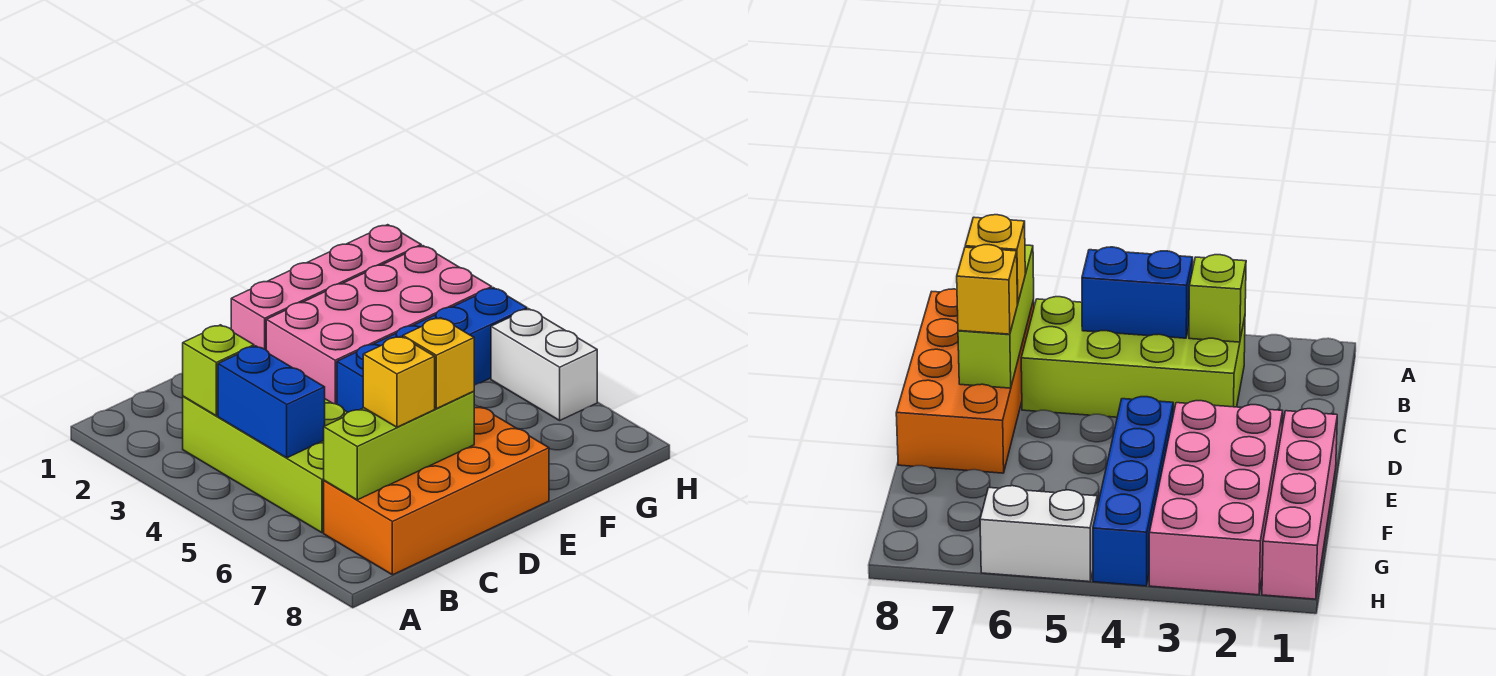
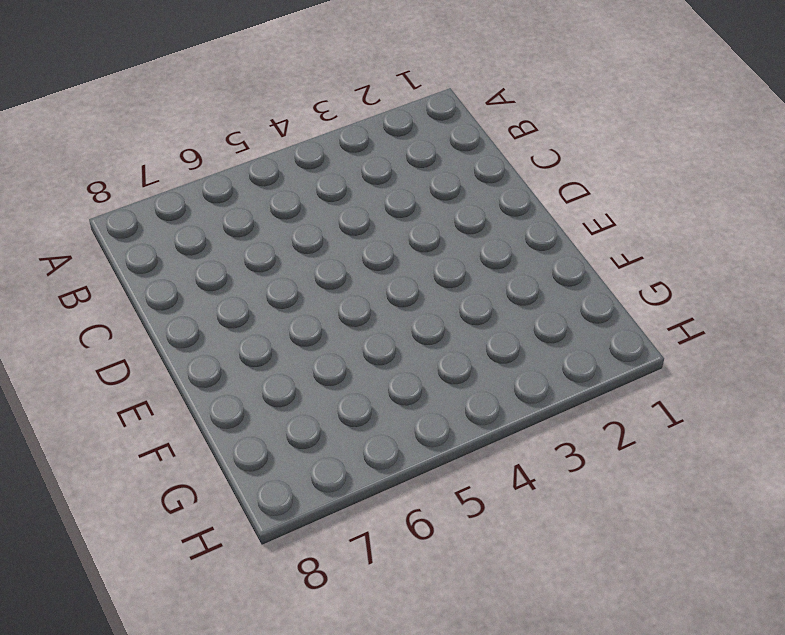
none -> lime 2x4 brick [183,396,348,533]
none -> orange 2x4 brick [324,407,549,575]

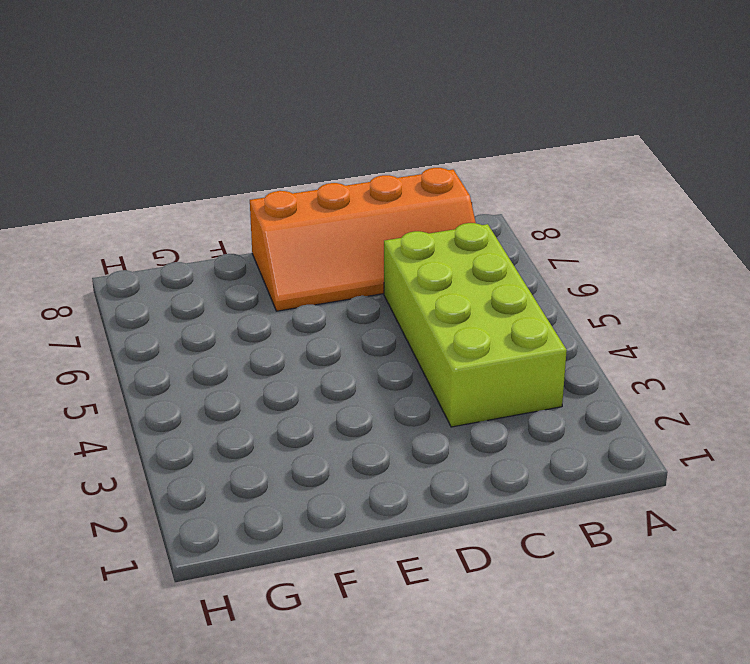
orange 2x4 slope [250,168,476,311] -> orange 2x4 brick [324,407,549,575]
none -> pink 1x4 brick [231,225,421,350]
none -> pink 2x4 brick [266,246,492,404]

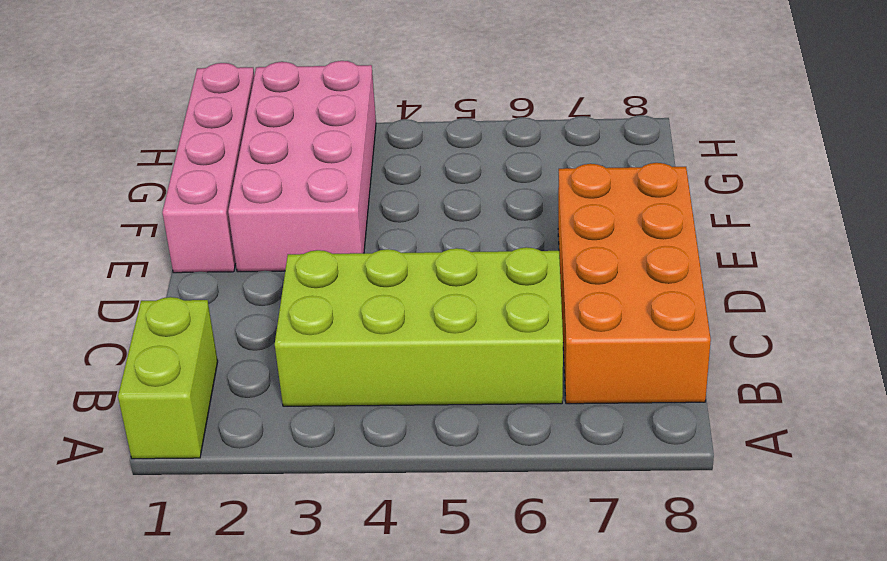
lime 1x2 brick [118,297,218,459] -> none
none -> blue 1x4 brick [337,288,527,412]
none -> white 1x2 brick [491,309,597,420]

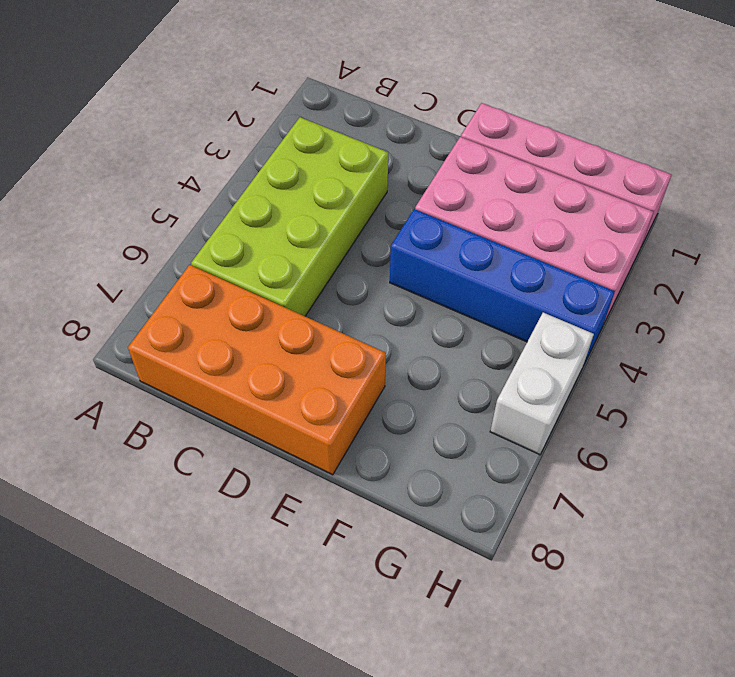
none -> lime 1x1 brick [183,325,254,416]
none -> blue 1x2 brick [218,346,325,458]

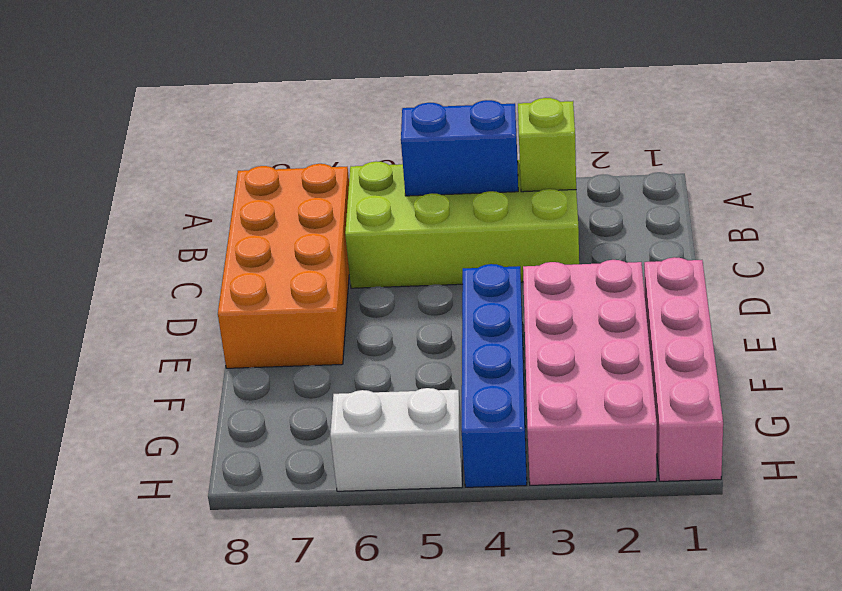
none -> lime 1x3 brick [324,391,474,500]
none -> yellow 1x1 brick [363,337,435,427]

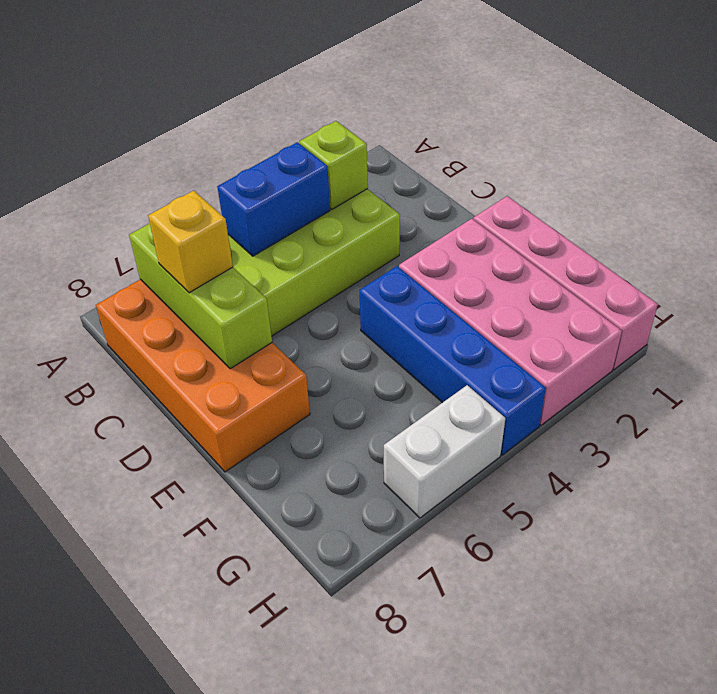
none -> yellow 1x1 brick [403,318,474,409]

